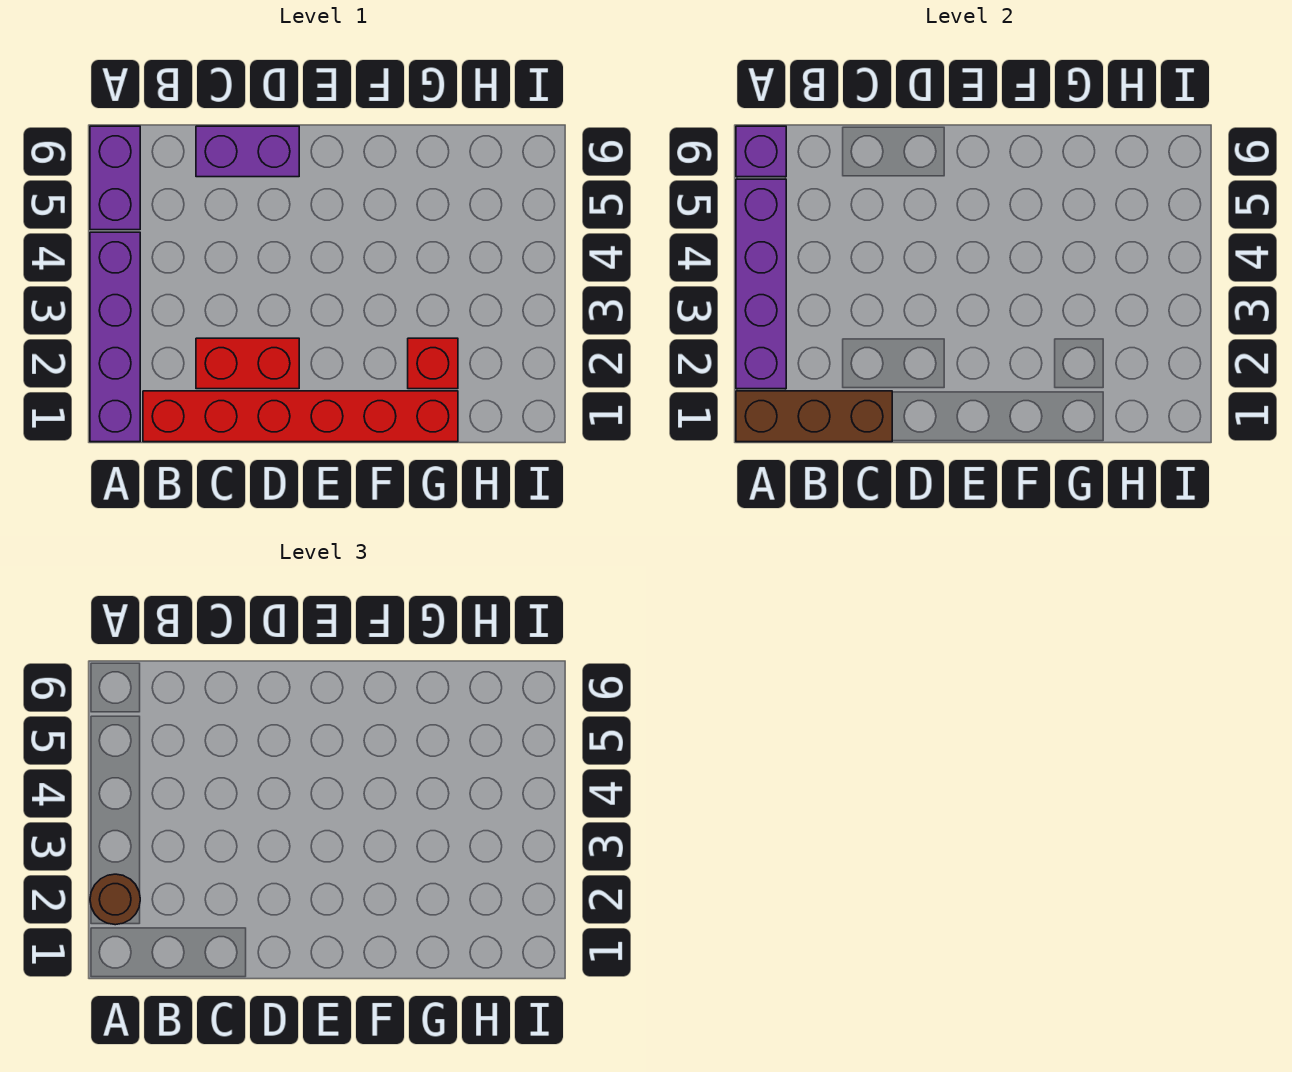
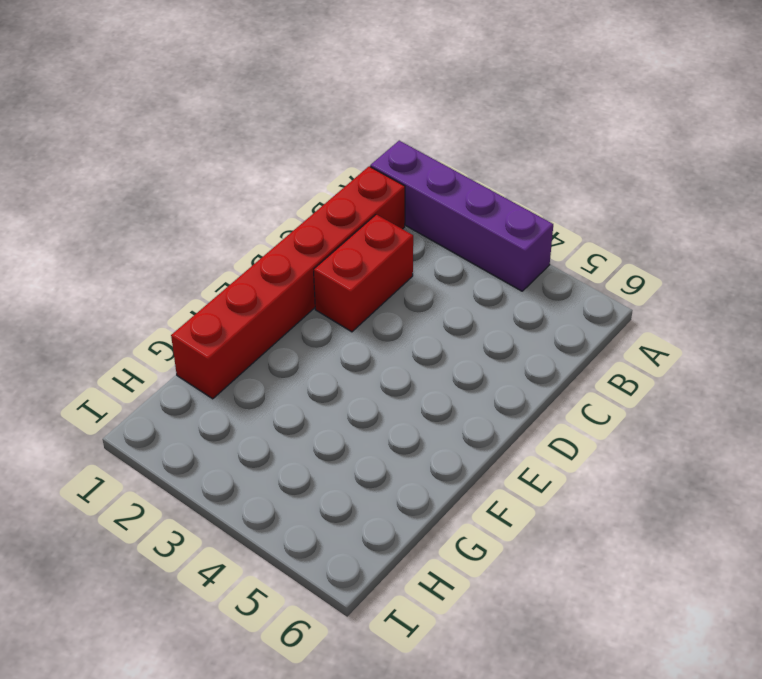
none -> purple 1x2 brick [90,126,140,230]
none -> purple 1x2 brick [196,126,299,177]

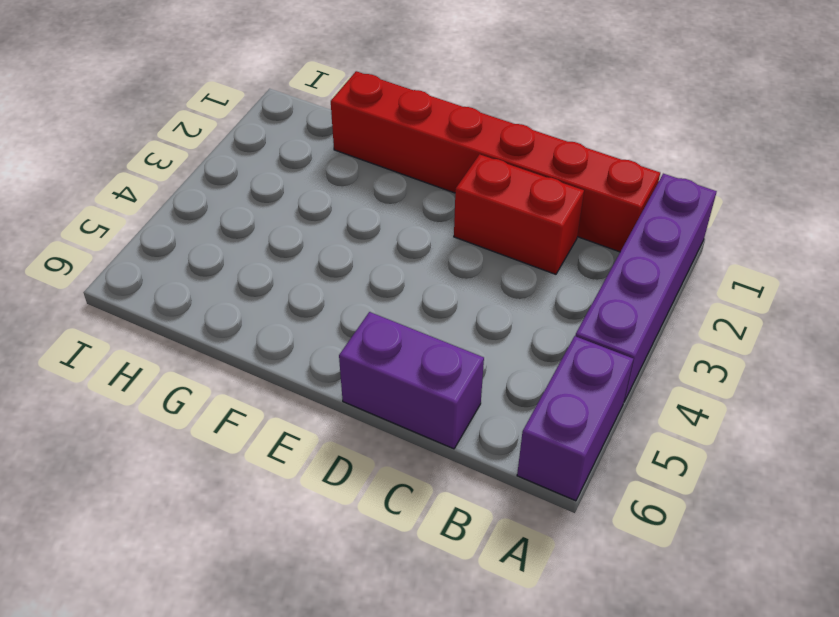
none -> red 1x1 brick [408,338,458,389]
none -> brown 1x3 brick [736,391,892,442]

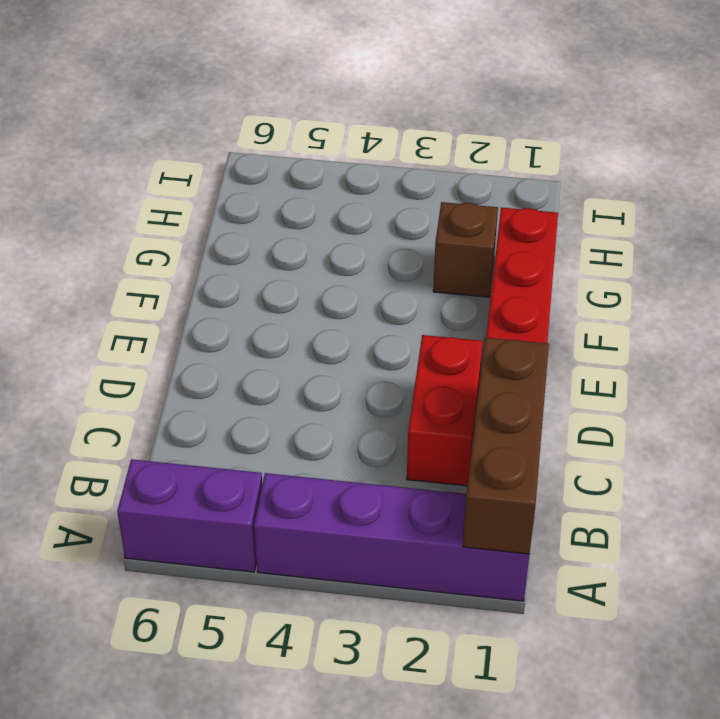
brown 1x1 brick [433,202,498,297] -> red 1x1 brick [408,338,458,389]
none -> purple 1x2 brick [196,126,299,177]
none -> purple 1x4 brick [736,179,786,389]

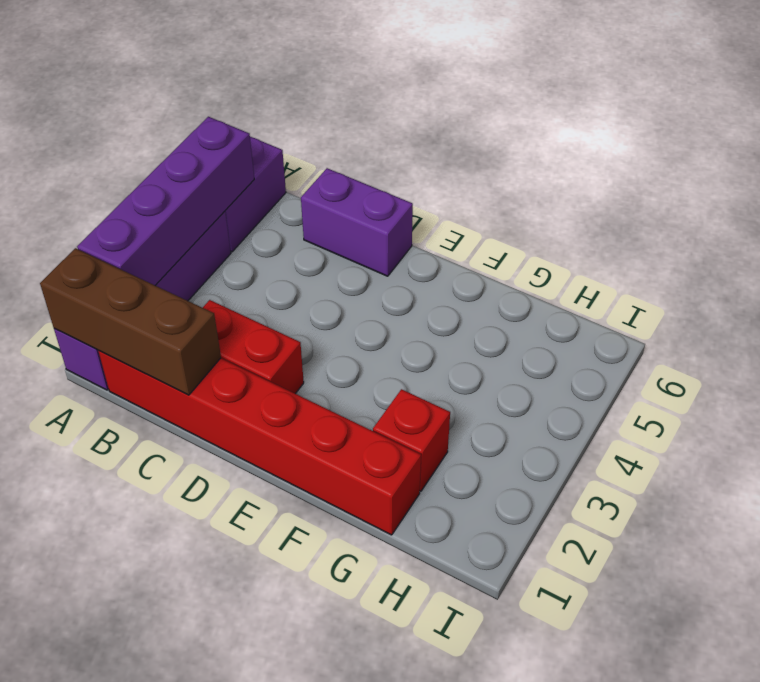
none -> purple 1x1 brick [736,126,786,177]
none -> brown 1x1 round brick [90,874,140,925]

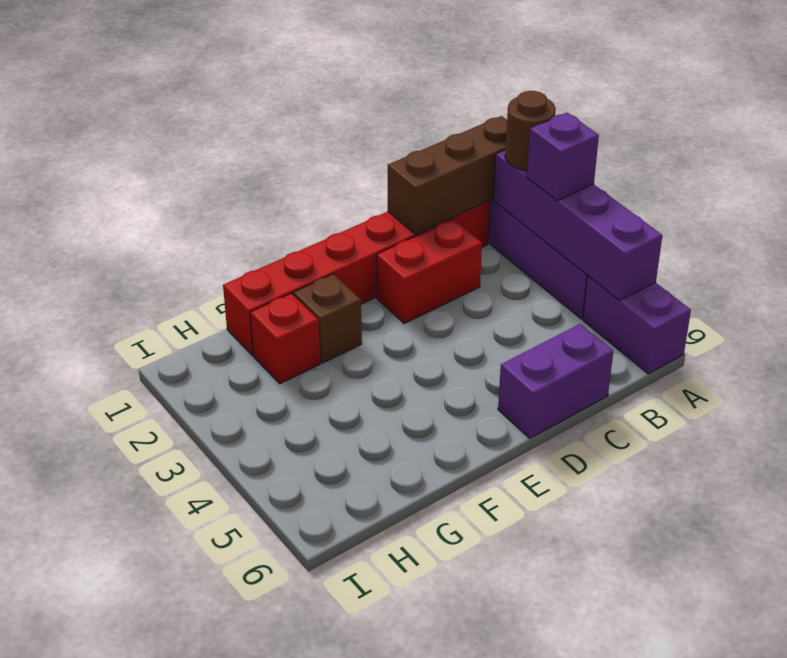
purple 1x1 brick [527,113,599,201] -> purple 1x1 brick moved to [736,126,786,177]
brown 1x1 brick [293,274,362,363] -> none

